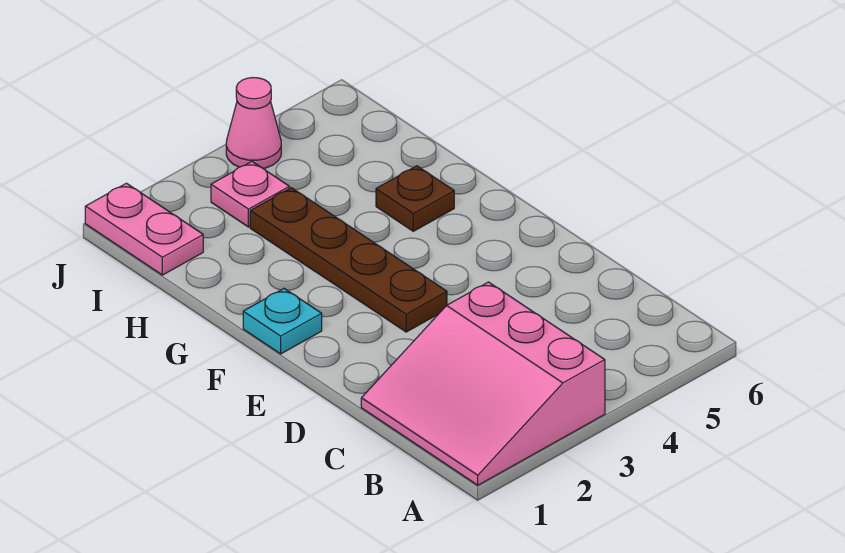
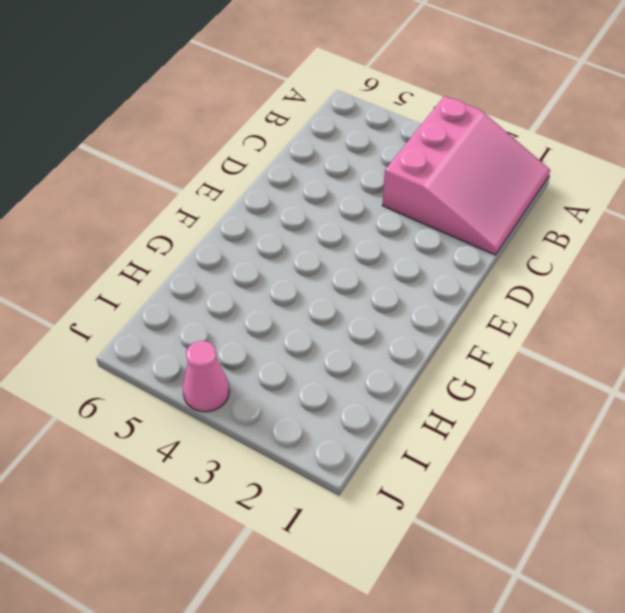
none -> brown 1x4 plate [250,188,447,332]
none -> cyan 1x1 plate [243,289,322,354]

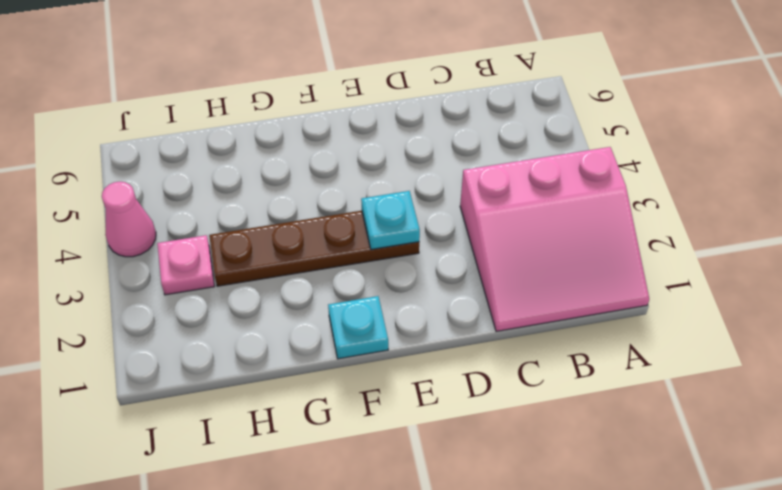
cyan 1x1 plate [361,191,420,250] -> none
none -> brown 1x1 plate [376,166,454,231]
none -> pink 1x2 plate [85,183,203,275]

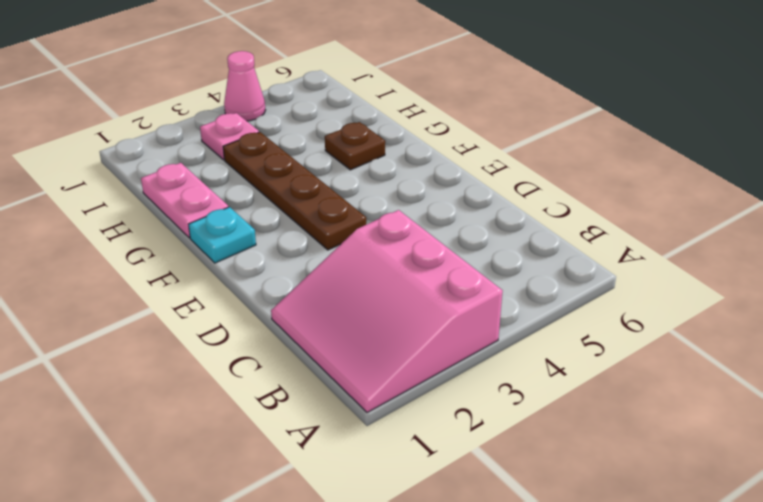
pink 1x2 plate [141,163,228,238] -> pink 1x2 plate moved to [85,183,203,275]

